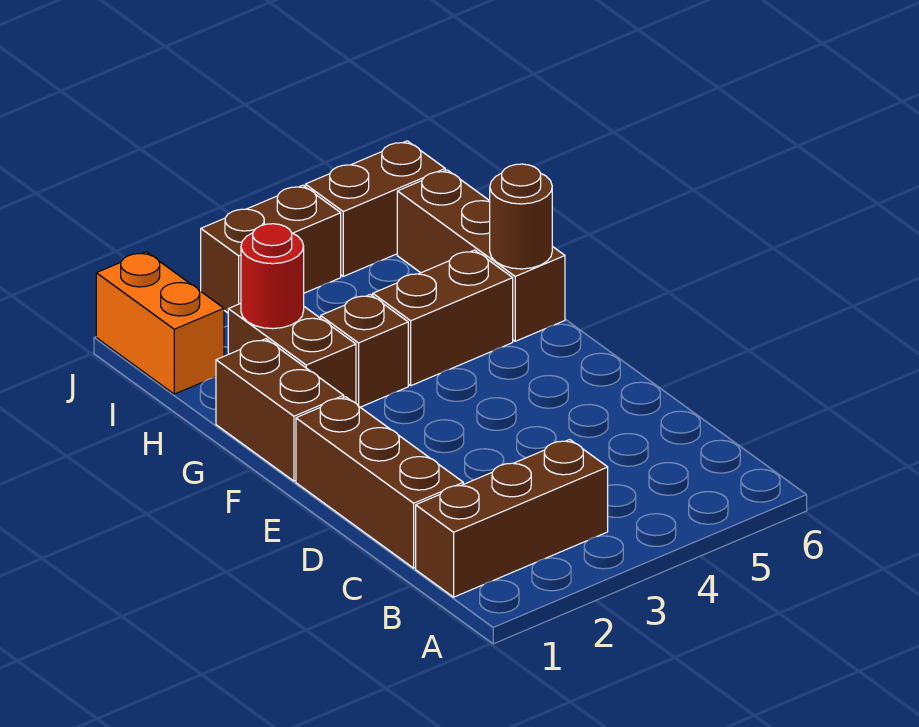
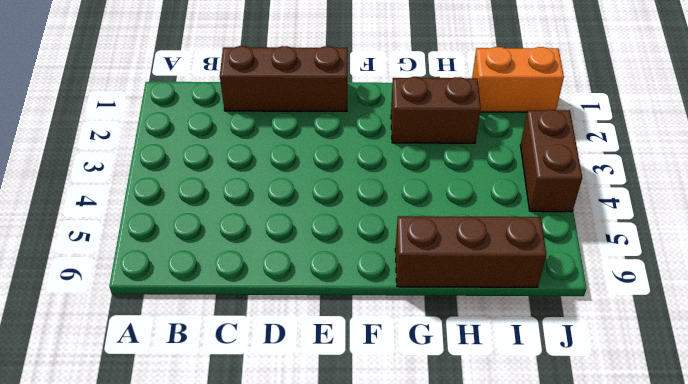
none -> brown 1x3 brick [416,440,608,597]
none -> brown 1x2 brick [216,339,344,481]
none -> brown 1x1 brick [321,295,408,407]

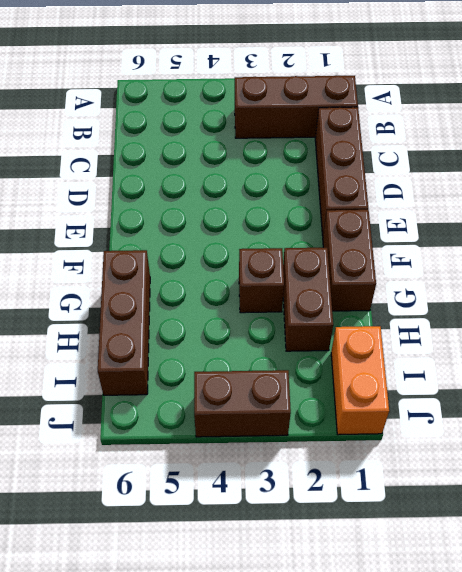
none -> brown 1x2 brick [373,250,513,386]
none -> brown 1x2 brick [305,141,445,276]
none -> brown 1x1 round brick [490,164,552,269]

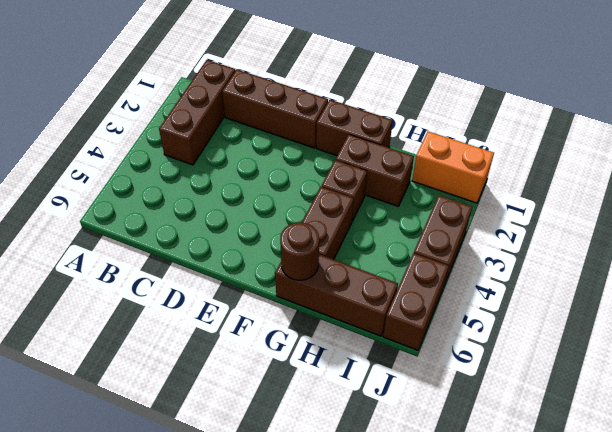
none -> red 1x1 round brick [241,224,304,329]

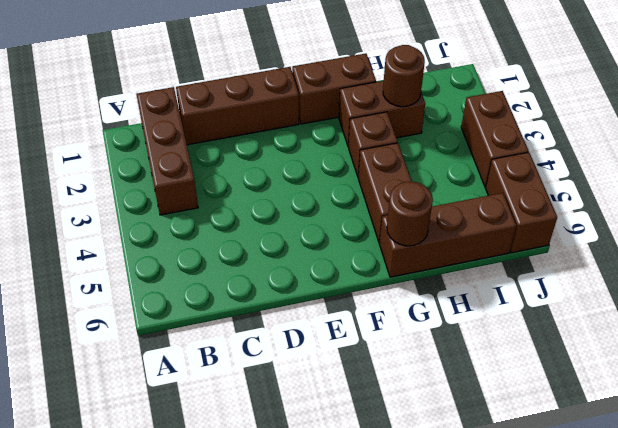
brown 1x1 round brick [383,45,425,107] -> red 1x1 round brick [241,224,304,329]
none -> orange 1x2 brick [96,252,224,394]

